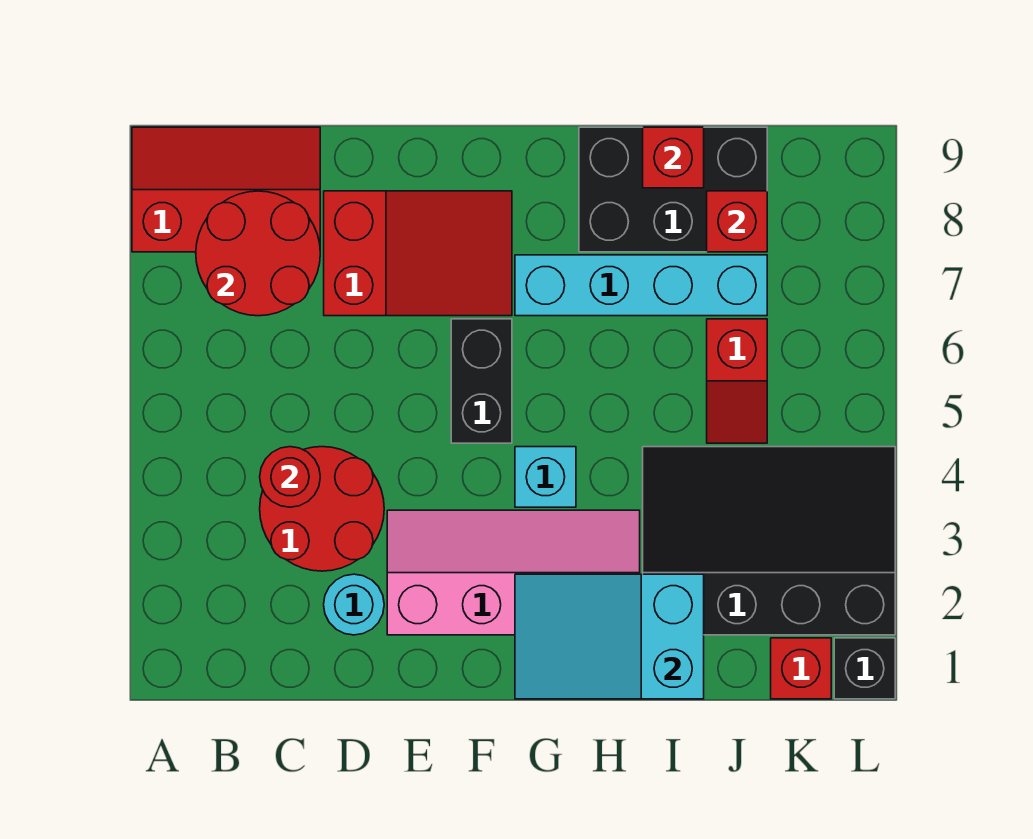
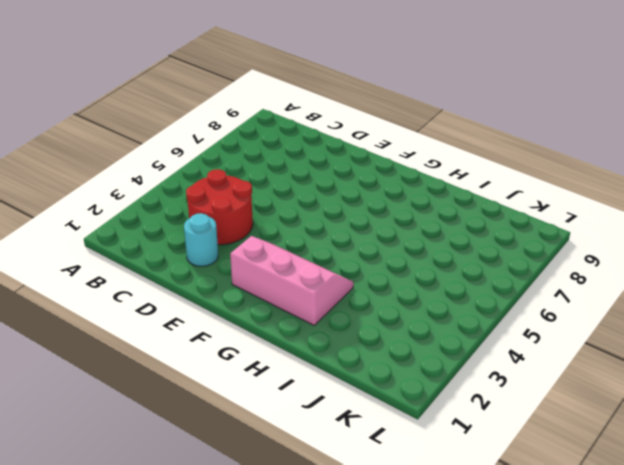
pink 2x3 slope [230,236,354,325] -> pink 2x4 slope [387,510,640,635]
none -> red 2x3 slope [132,127,320,252]
none -> red 2x3 slope [324,191,512,316]
none -> black 1x2 brick [451,319,512,443]

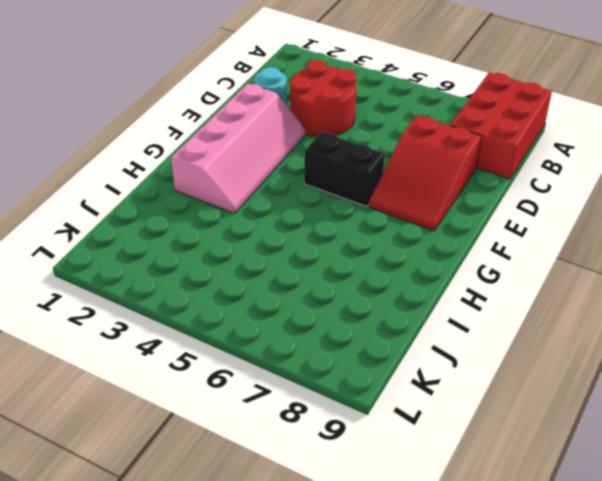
red 2x3 brick [450,72,552,179] -> red 2x3 slope [132,127,320,252]
none -> cyan 1x1 brick [515,447,576,507]
none -> cyan 1x4 brick [515,255,767,316]
none -> black 2x3 brick [579,127,767,252]

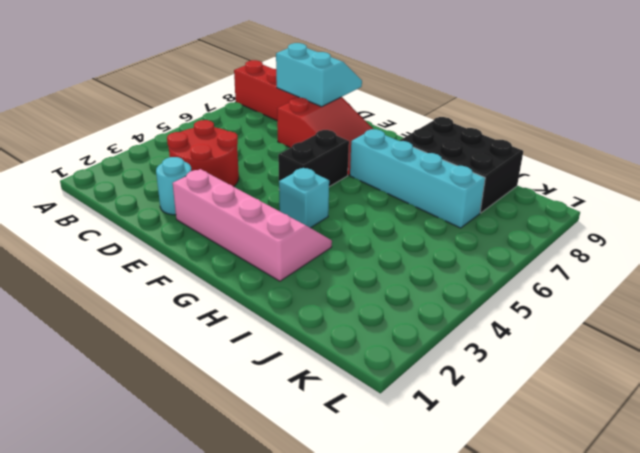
cyan 2x2 slope [276,43,362,107] -> red 2x2 round brick [196,191,320,316]
none -> black 3x4 slope [643,447,895,635]
none -> red 1x2 slope [707,319,767,443]
none -> red 1x1 brick [771,638,831,699]

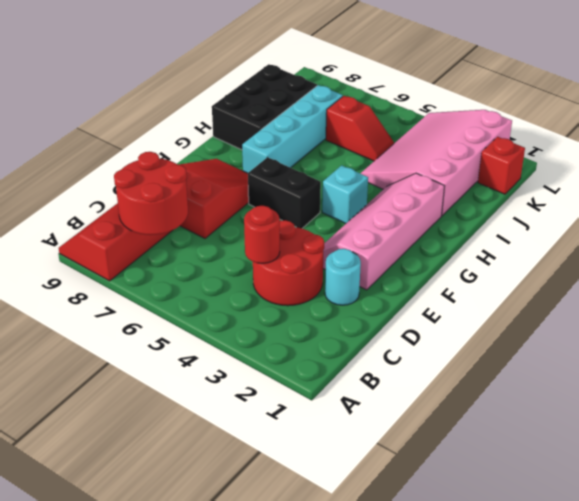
pink 3x4 slope [360,110,512,216] -> black 3x4 slope [643,447,895,635]
none -> black 1x1 brick [834,638,895,699]
none -> cyan 2x3 slope [515,574,704,699]
none -> red 1x1 brick [643,127,704,188]

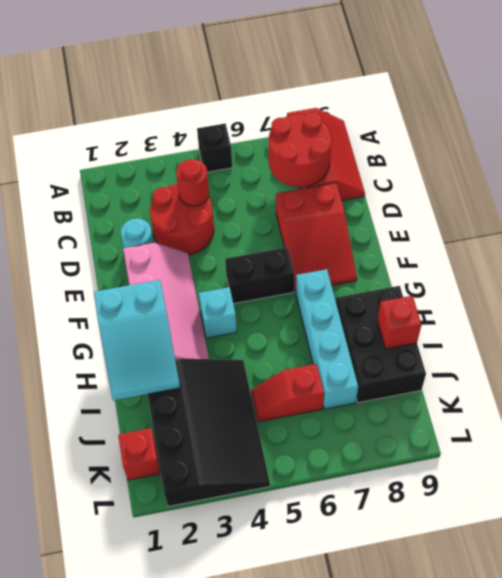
black 1x1 brick [197,124,232,172] -> black 1x1 brick moved to [834,638,895,699]
cyan 2x3 slope [94,280,180,401] -> cyan 2x3 slope turned to [515,574,704,699]
none -> red 1x1 brick [707,191,767,252]

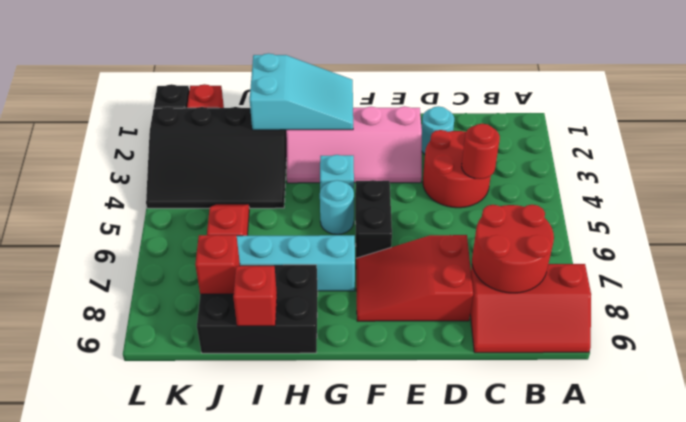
cyan 1x1 round brick [320,180,354,234] -> none

